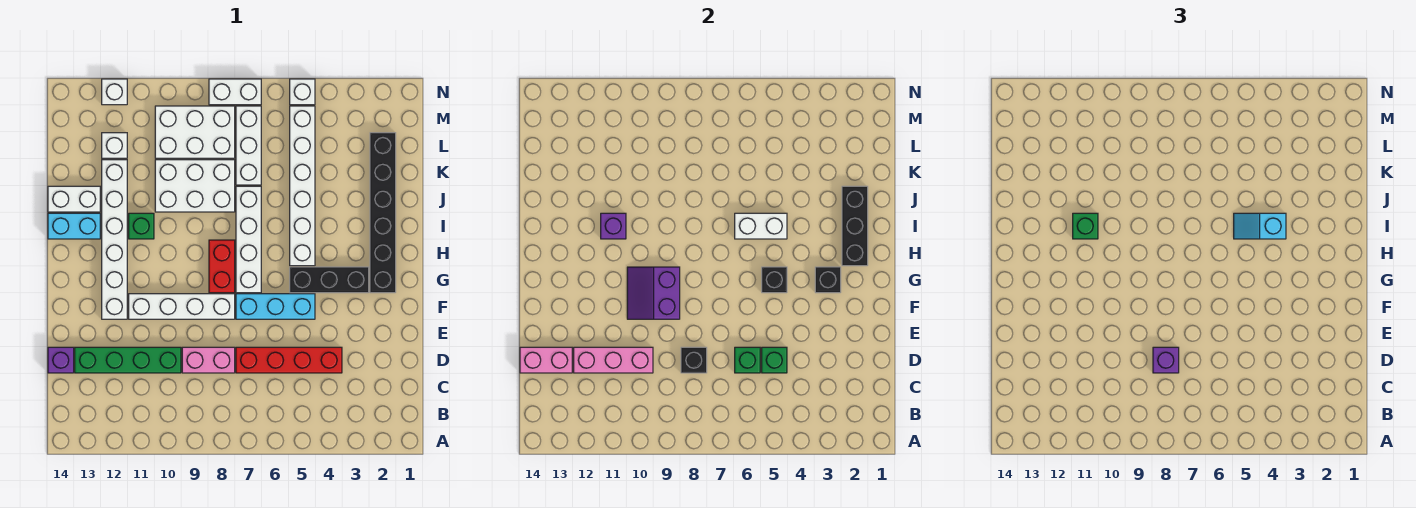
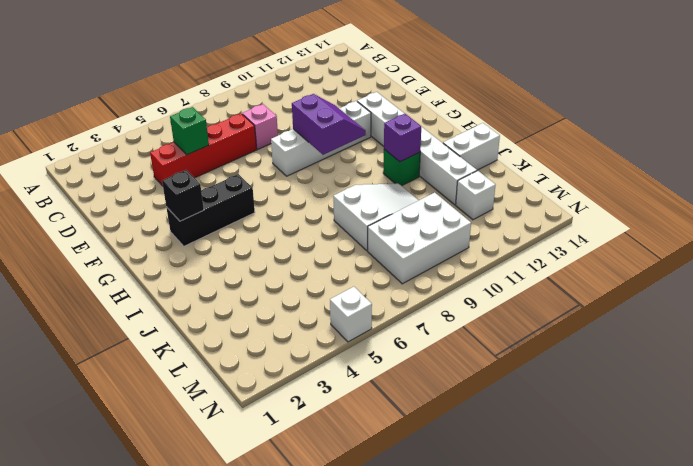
pink 1x1 brick [242,104,278,149] -> pink 1x2 brick [182,347,235,373]
white 2x3 slope [333,184,419,250] -> white 2x3 brick [155,160,235,212]
none -> green 1x4 brick [75,347,181,373]
none -> purple 1x1 brick [48,347,74,373]
none -> cyan 1x3 brick [236,294,315,319]
none -> black 1x6 brick [370,133,396,293]

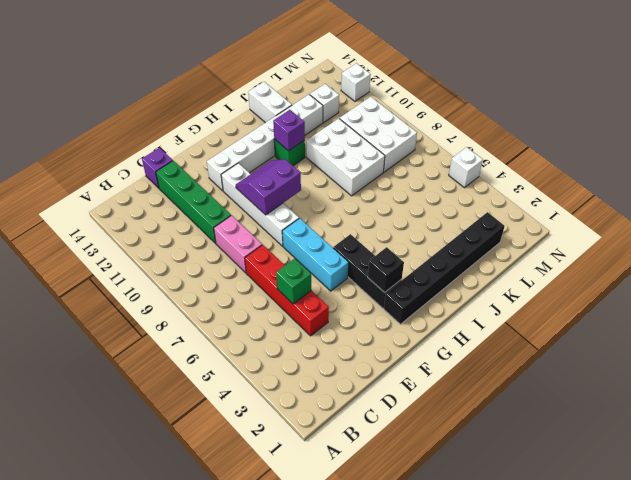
none -> white 1x4 brick [236,186,261,293]
none -> red 1x2 brick [209,240,235,293]
none -> white 1x6 brick [290,106,315,266]
none -> cyan 1x2 brick [48,213,100,239]

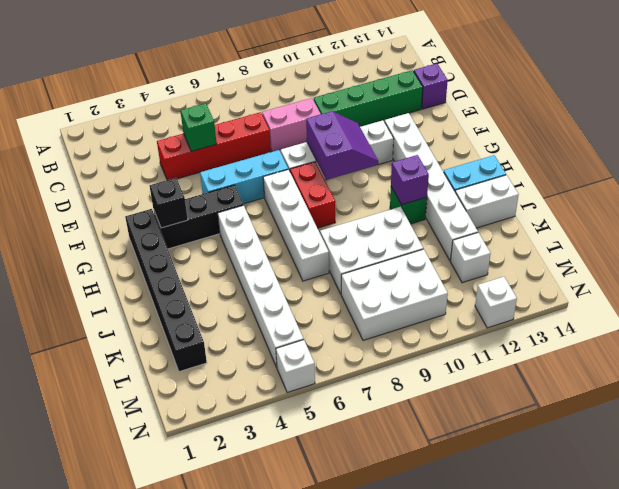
none -> white 1x3 brick [236,106,261,185]
none -> white 1x2 brick [209,79,261,105]
none -> green 1x1 brick [735,347,760,373]
none -> black 1x1 brick [681,347,707,373]

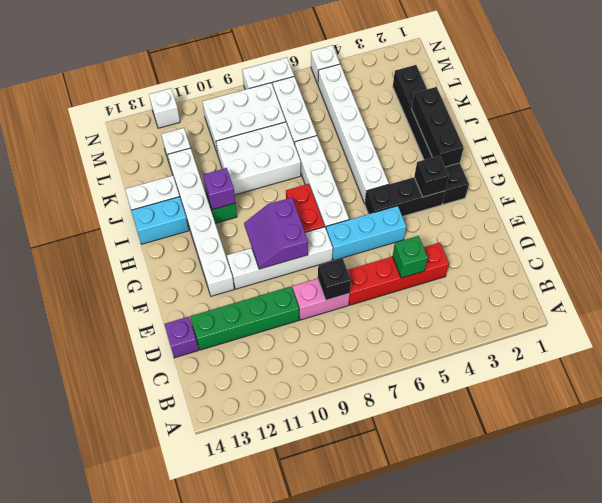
none -> green 1x1 brick [735,347,760,373]
none -> pink 1x3 brick [574,347,653,373]
none -> pink 1x2 brick [520,347,572,373]
none -> black 1x1 brick [762,267,787,293]

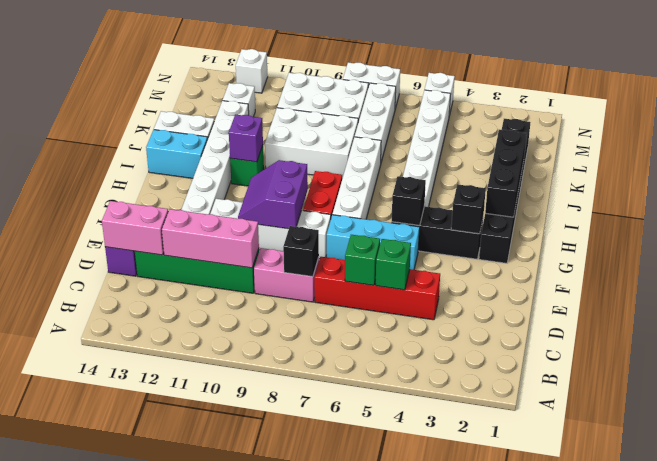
none -> white 1x2 brick [735,213,787,239]
none -> purple 1x1 brick [1153,347,1179,373]
none -> cyan 1x2 slope [1234,213,1286,239]
none -> green 1x1 brick [1073,213,1098,239]

